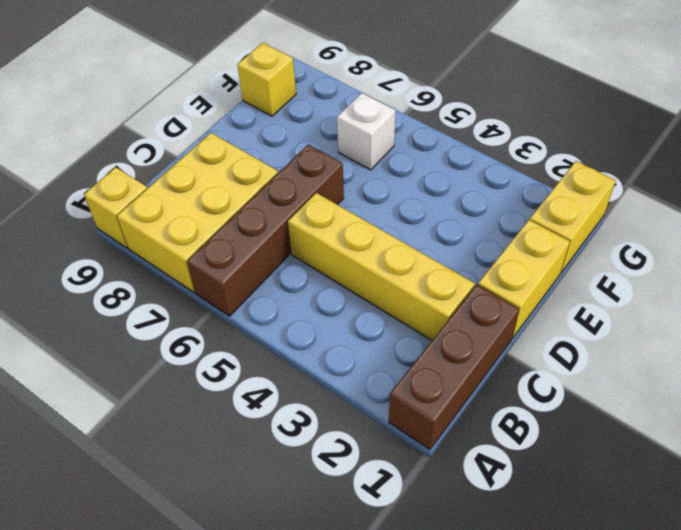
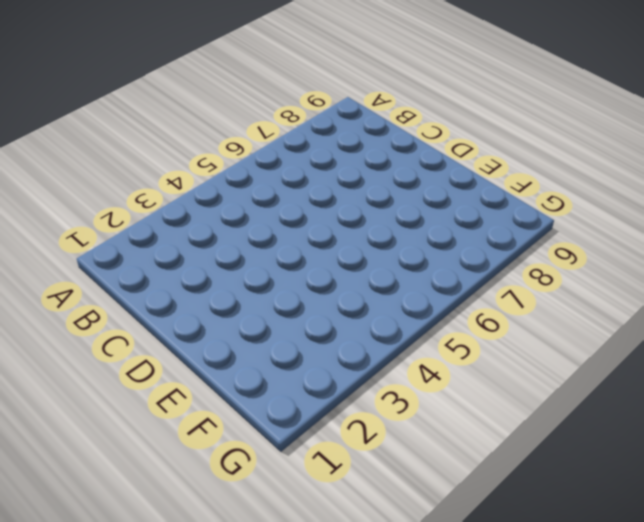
none -> brown 1x3 brick [389,285,519,450]
none -> brown 1x4 brick [187,144,344,316]

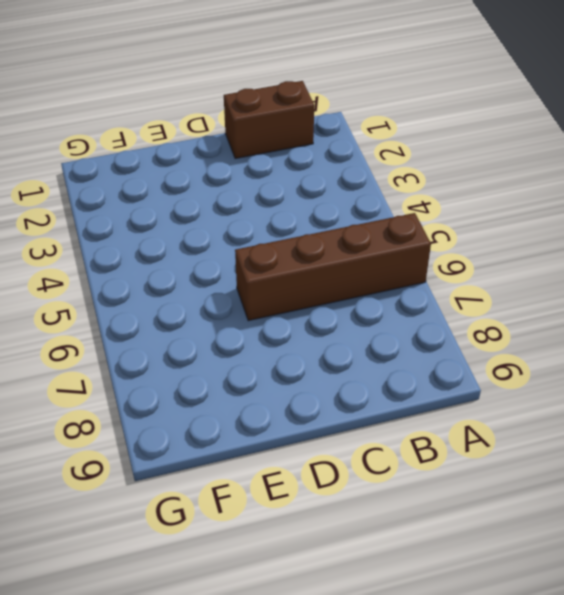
brown 1x2 brick [224,81,314,159] -> brown 1x3 brick [389,285,519,450]
none -> yellow 2x3 brick [117,133,278,293]
none -> yellow 1x1 brick [84,167,147,248]

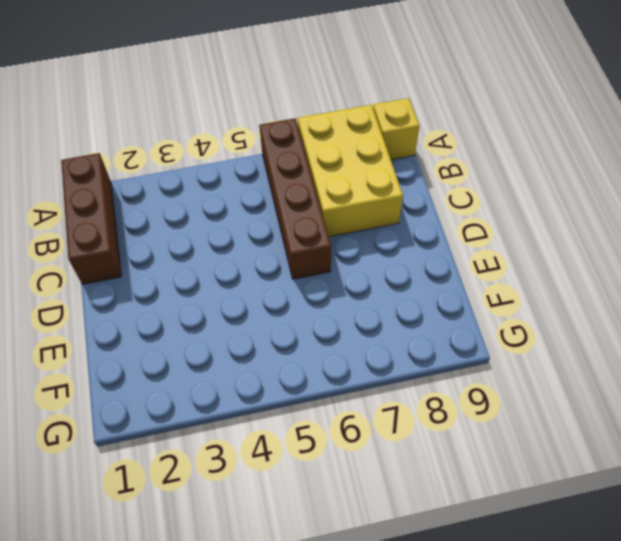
none -> yellow 1x4 brick [288,193,475,340]
none -> yellow 1x2 brick [478,220,570,339]

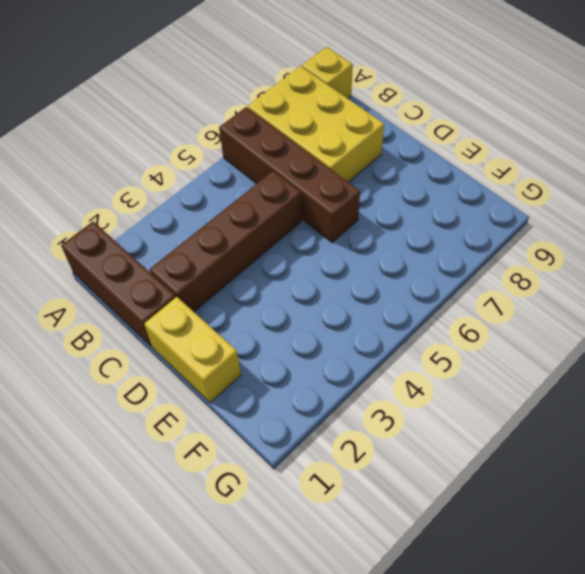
brown 1x4 brick [150,171,302,312] -> yellow 1x4 brick [288,193,475,340]
none -> yellow 1x2 brick [530,161,616,273]
none -> white 1x1 brick [337,93,396,170]

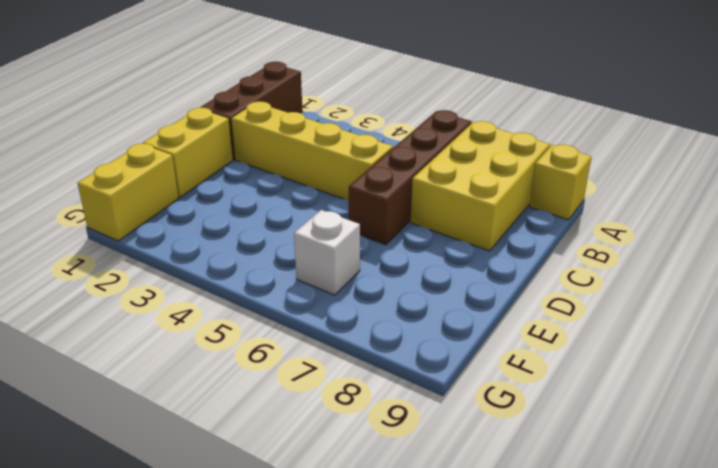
none -> yellow 1x1 brick [237,43,296,116]

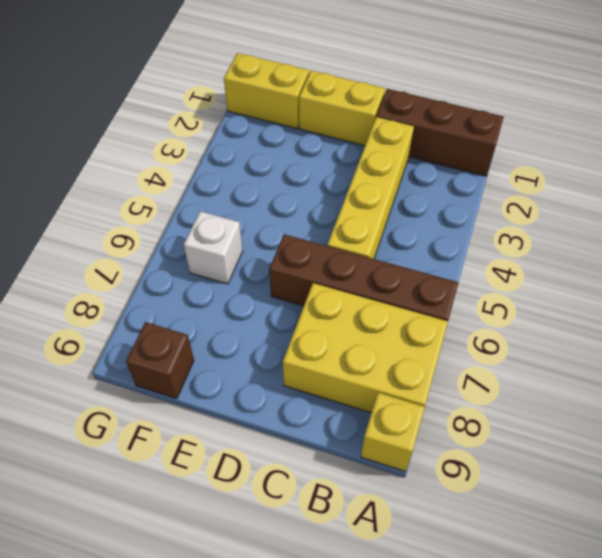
brown 1x1 brick [126,322,194,399] -> yellow 1x1 brick [237,43,296,116]

